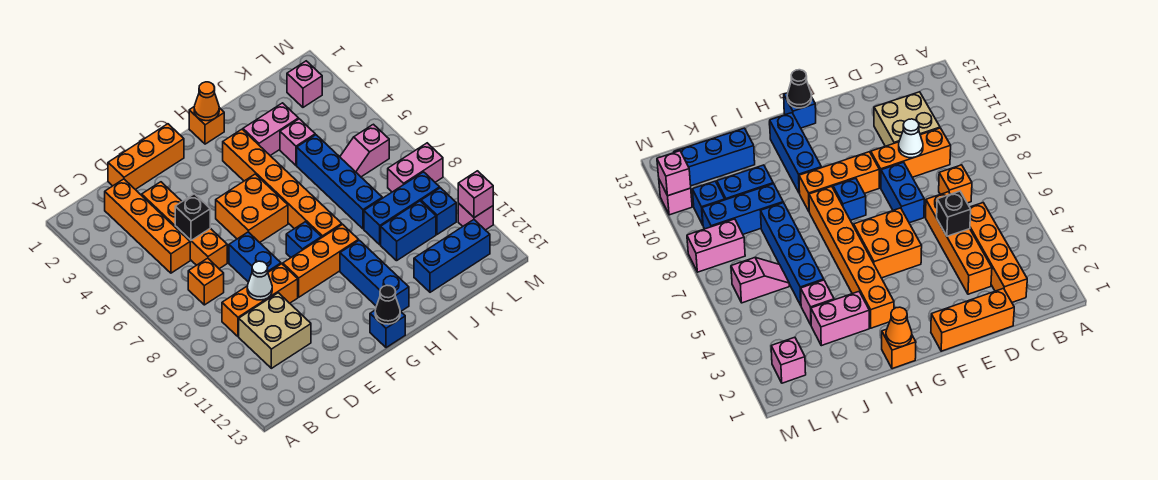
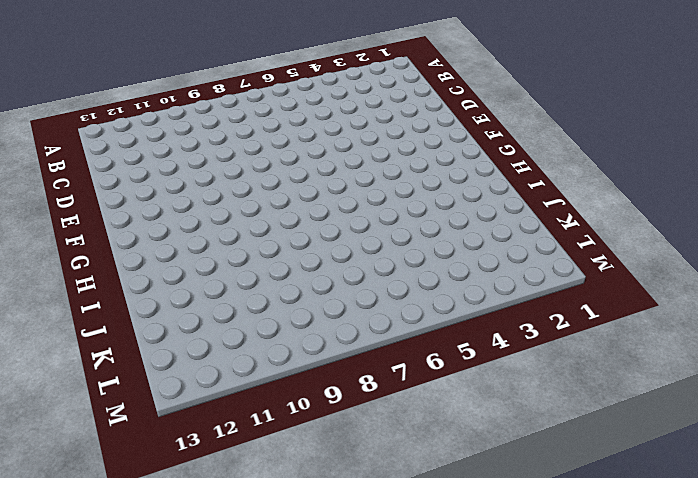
none -> orange 1x4 brick [105,179,190,273]
none -> orange 1x1 brick [188,258,224,305]
none -> orange 1x3 brick [222,264,298,337]
none -> tan 2x2 brick [239,293,311,368]

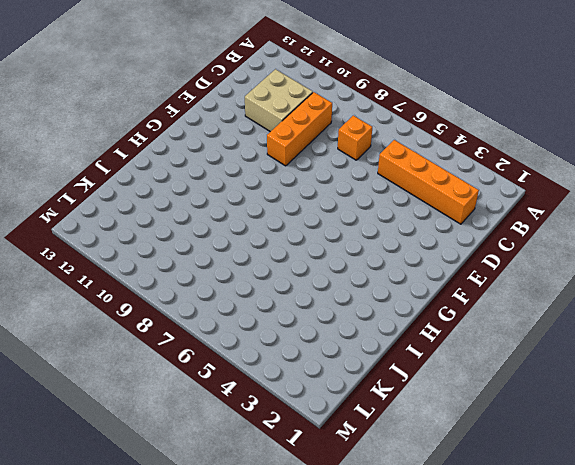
none -> orange 1x3 brick [108,124,184,189]
none -> orange 1x4 brick [142,182,227,269]
none -> blue 1x2 brick [229,232,281,282]
none -> orange 2x2 brick [216,174,288,243]

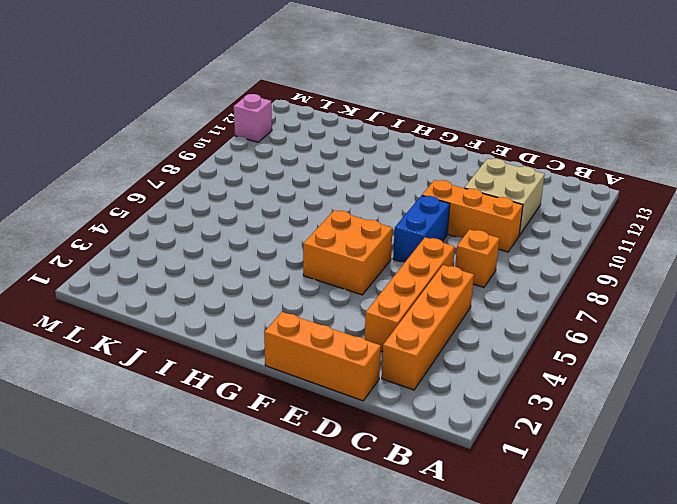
none -> orange 1x3 brick [283,224,359,297]
none -> blue 1x1 brick [286,222,322,257]
none -> blue 1x1 brick [370,310,405,348]
none -> orange 1x1 brick [189,107,224,144]

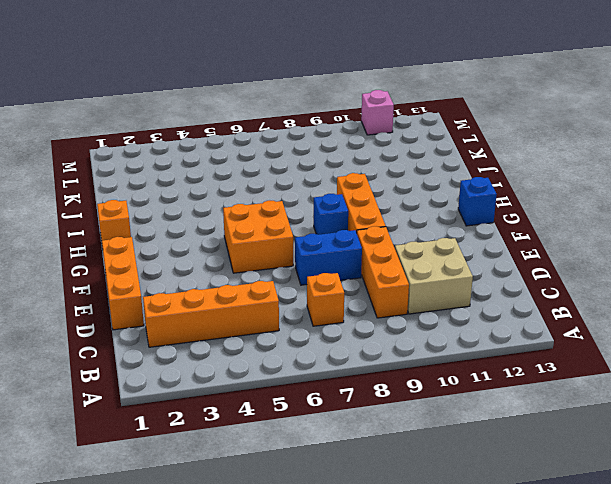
none -> orange 1x4 brick [142,182,227,269]
none -> orange 1x6 brick [223,129,342,237]
none -> blue 1x3 brick [340,240,409,311]
none -> pink 1x2 brick [243,103,299,156]

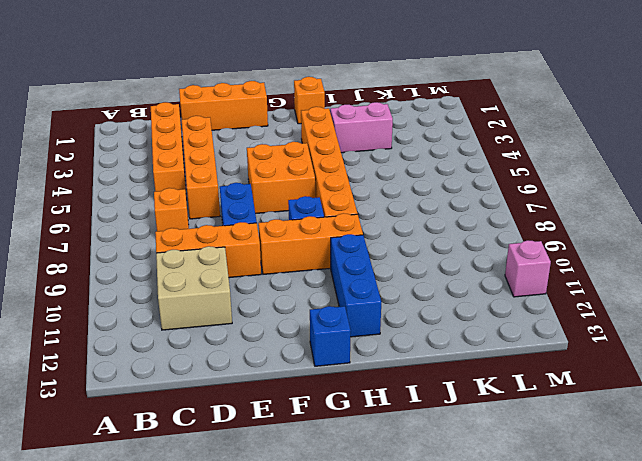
none -> pink 1x1 brick [280,119,315,165]
none -> blue 1x4 brick [297,135,382,229]
none -> blue 1x3 brick [364,172,440,245]
none -> blue 1x2 brick [381,201,436,261]

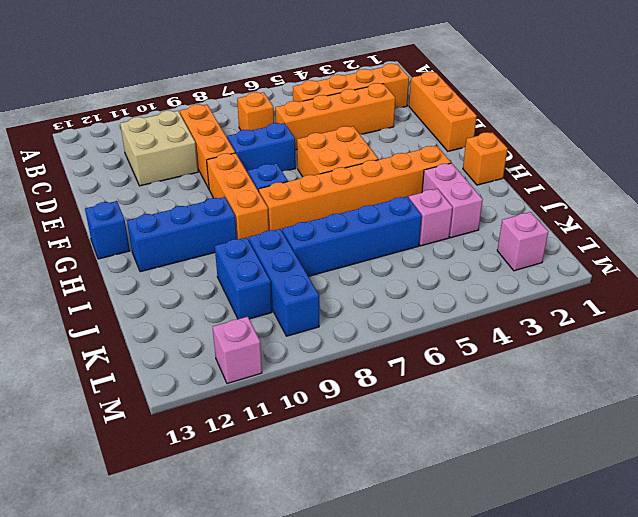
none -> blue 1x3 brick [414,220,490,292]
none -> pink 1x2 slope [340,124,389,177]
none -> pink 1x2 brick [388,143,443,192]
none -> blue 1x1 brick [421,188,456,234]

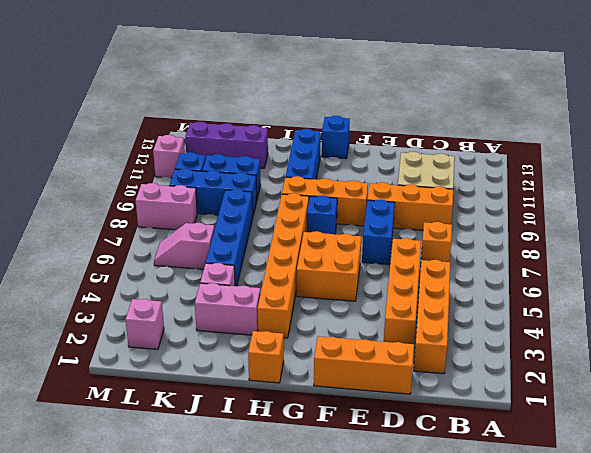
purple 1x3 brick [185,122,268,168] -> blue 1x3 brick [414,220,490,292]
pink 1x2 slope [154,223,215,269] -> pink 1x2 slope turned to [340,124,389,177]
none -> black 1x1 brick [175,194,210,240]
none -> white 1x1 cone [247,261,272,300]
none -> black 1x1 cone [375,285,400,324]
none -> orange 1x1 cone [194,82,219,121]

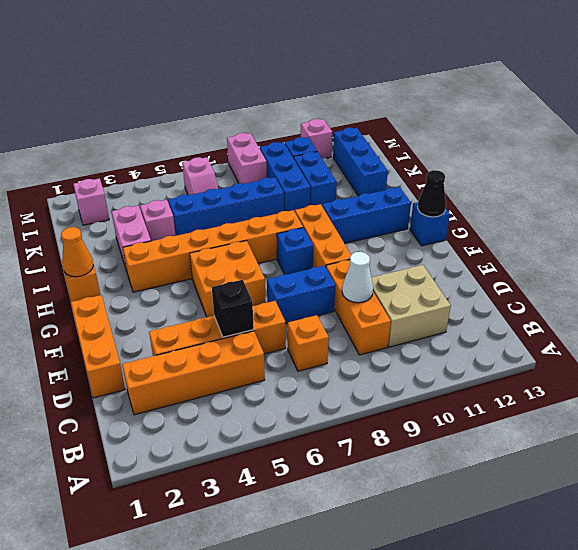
none -> pink 1x1 brick [458,171,493,218]

